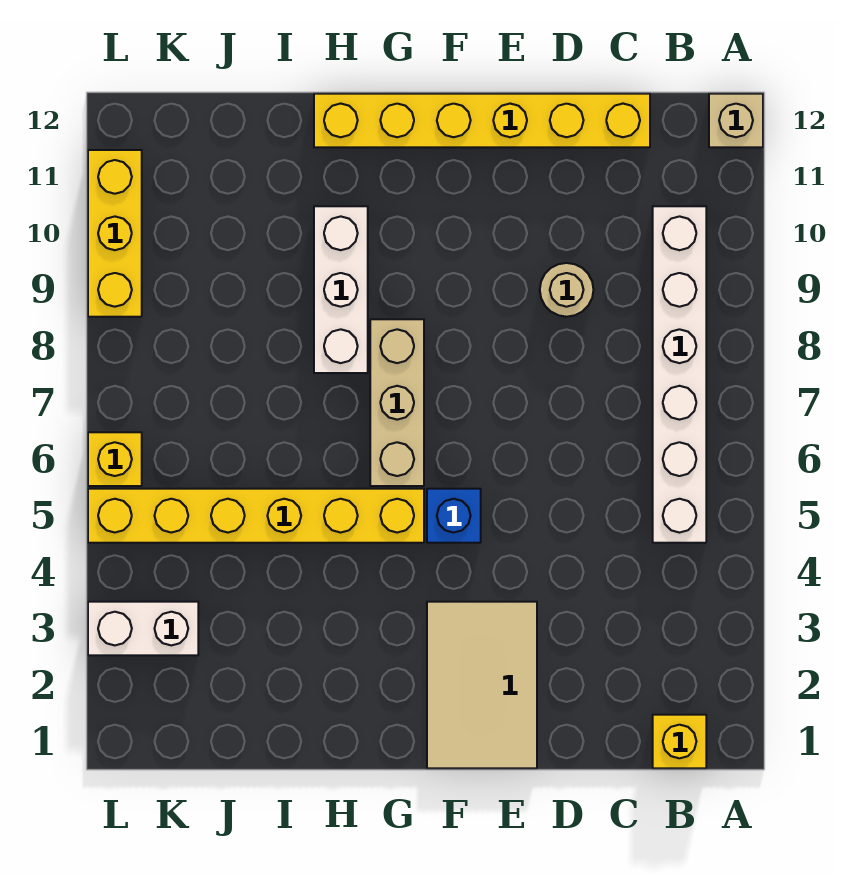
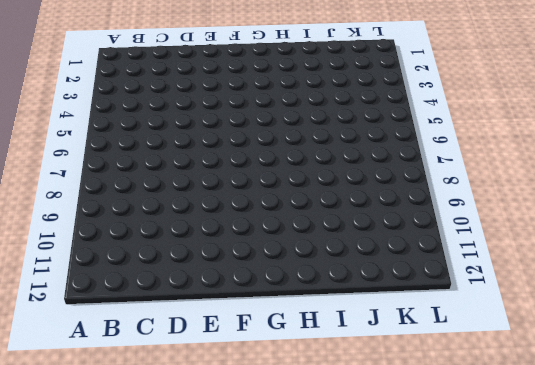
none -> tan 1x1 brick [709,94,763,147]
none -> yellow 1x1 brick [653,715,706,768]
none -> white 1x6 brick [653,206,706,543]

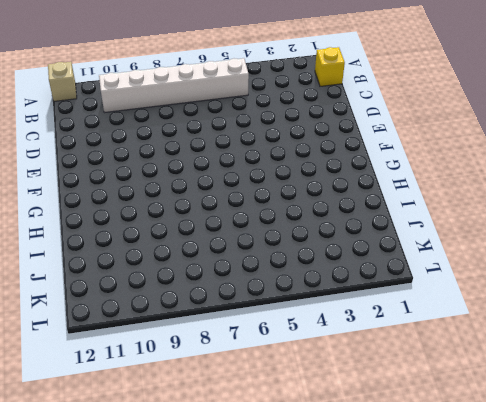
none -> yellow 1x6 brick [314,94,650,147]
none -> tan 1x1 round brick [540,263,593,317]
none -> tan 2x3 tile [427,602,537,768]

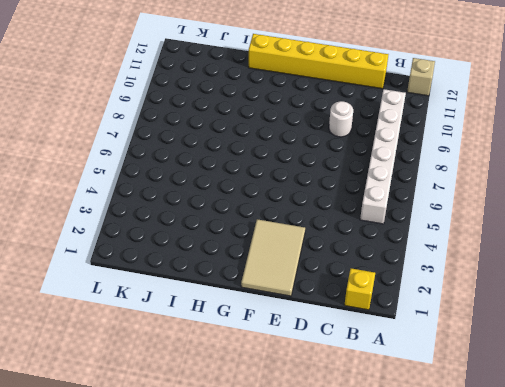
white 1x1 round brick [329,101,353,137] -> tan 1x1 round brick [540,263,593,317]
none -> blue 1x1 brick [427,489,481,543]
none -> yellow 1x6 brick [88,489,424,543]
none -> tan 1x3 brick [370,319,424,486]

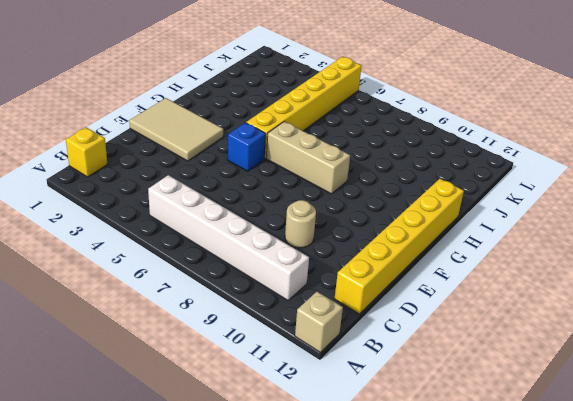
none -> white 1x3 brick [314,206,368,373]
none -> white 1x2 brick [88,602,198,655]
none -> yellow 1x1 brick [88,432,142,486]

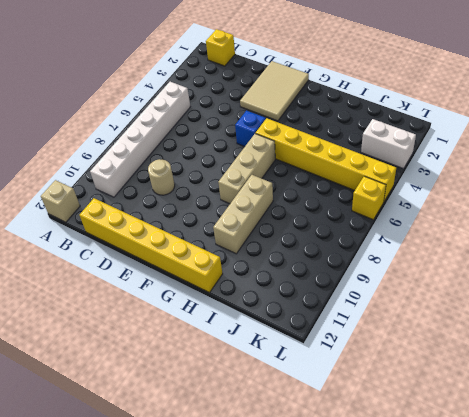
tan 1x3 brick [213,175,273,254] -> white 1x3 brick [314,206,368,373]
none -> yellow 1x3 brick [88,150,142,317]

